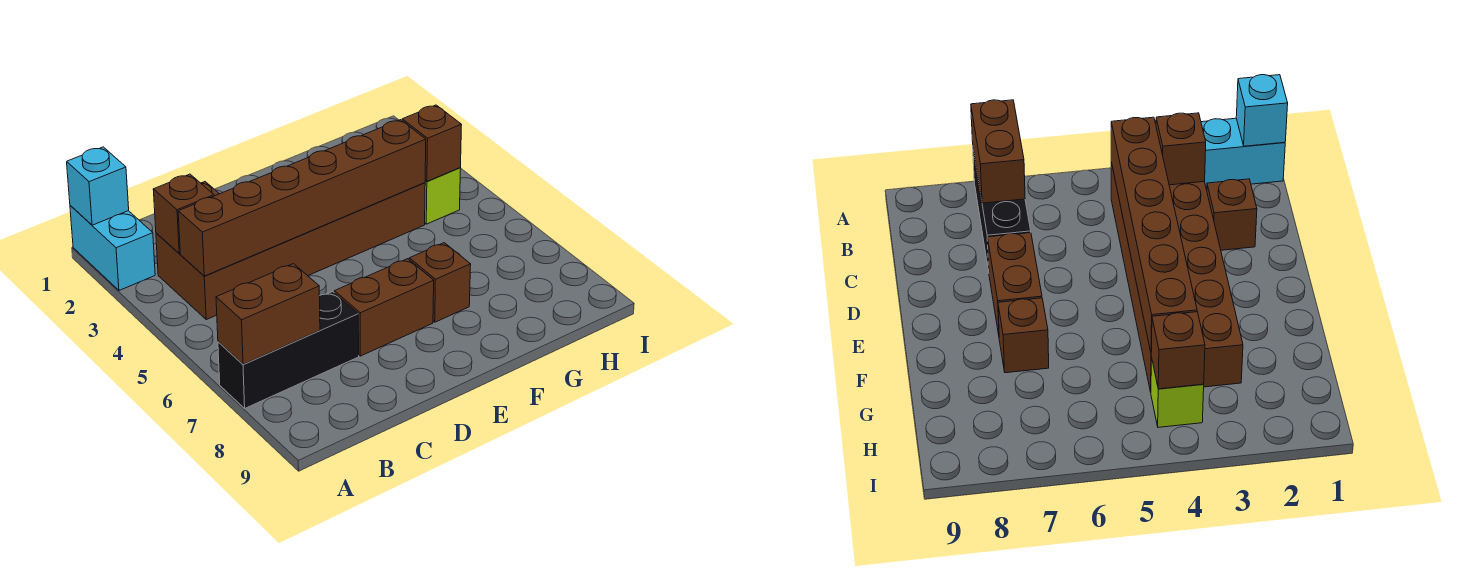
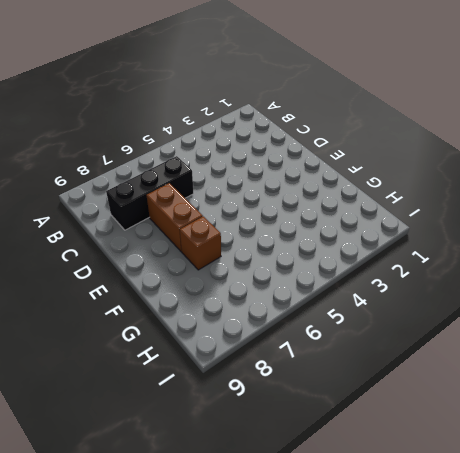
black 1x3 brick [106,156,194,230] -> black 1x3 brick turned to [218,292,359,408]
none -> cyan 1x2 brick [70,205,155,290]
none -> brown 2x6 brick [156,183,425,320]
none -> brown 1x1 brick [1207,179,1257,250]

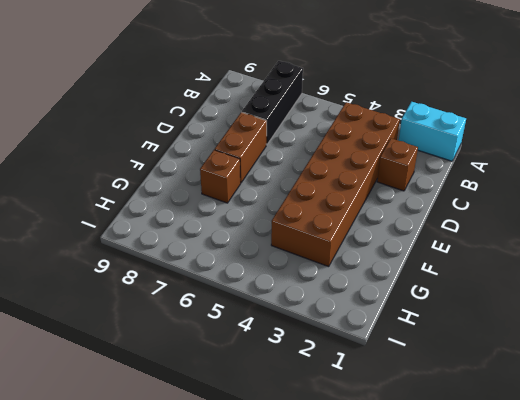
none -> lime 1x1 brick [425,168,461,224]
none -> cyan 1x1 brick [67,147,129,225]
none -> brown 1x2 brick [216,264,320,364]

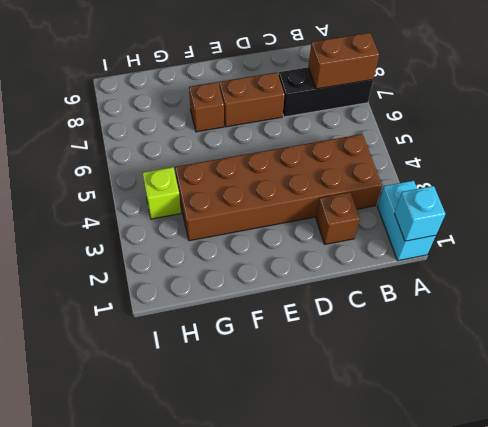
none -> brown 1x1 brick [153,174,214,253]
none -> brown 1x6 brick [178,120,426,276]
none -> brown 1x1 brick [402,105,462,181]

